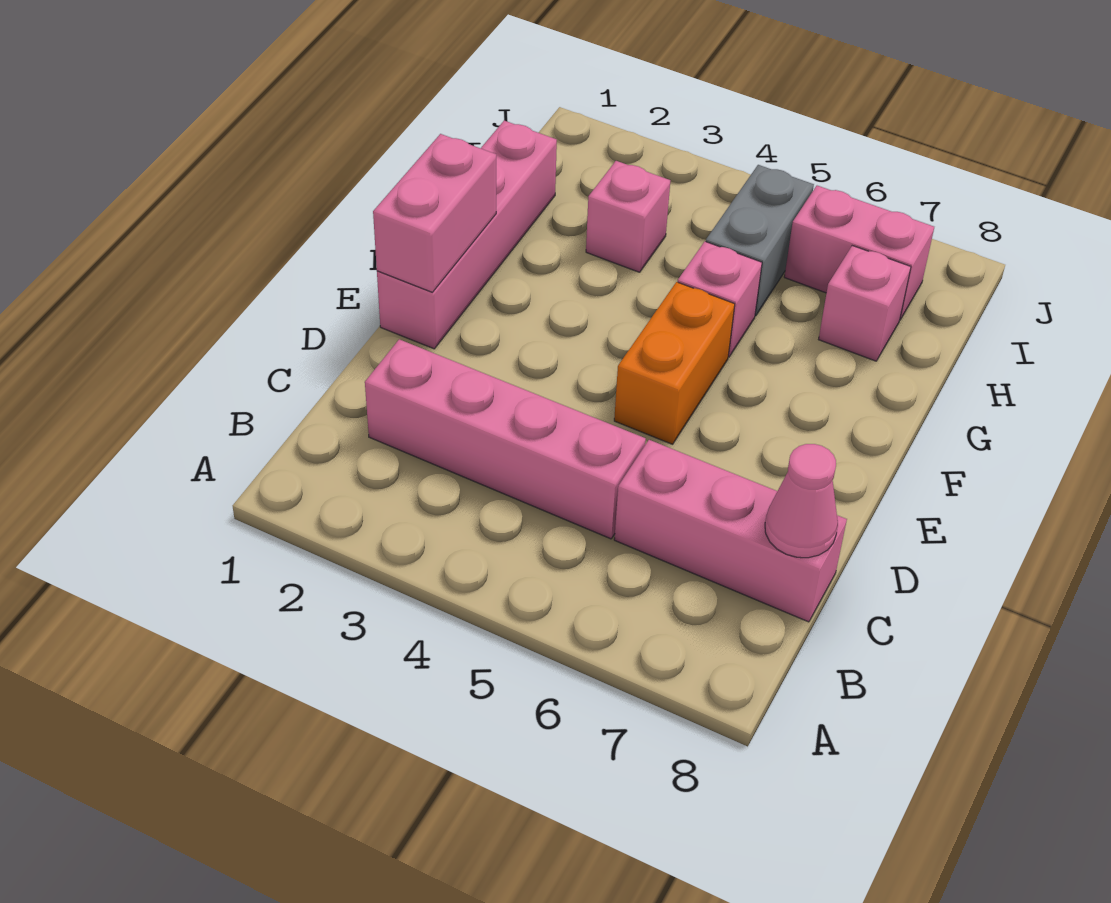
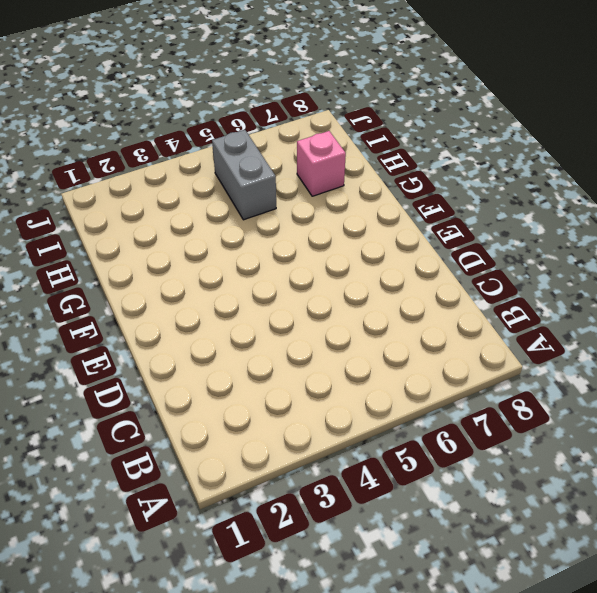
none -> pink 1x4 brick [365,339,646,539]
none -> pink 1x3 brick [614,440,847,622]

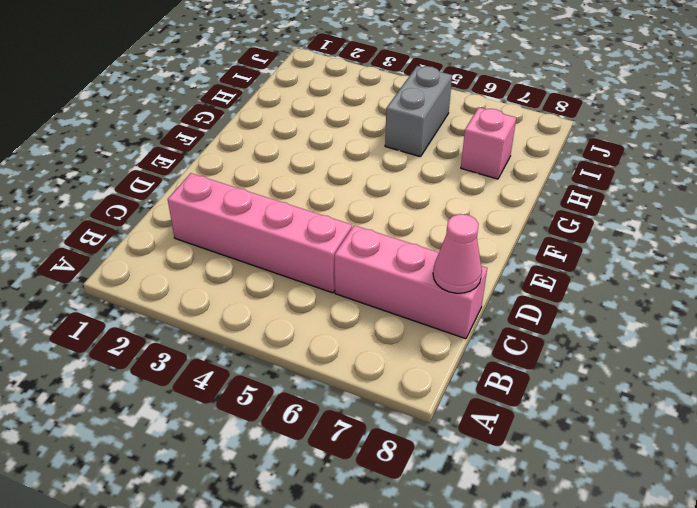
none -> pink 1x4 brick [377,121,557,349]
none -> orange 1x2 brick [614,282,735,444]

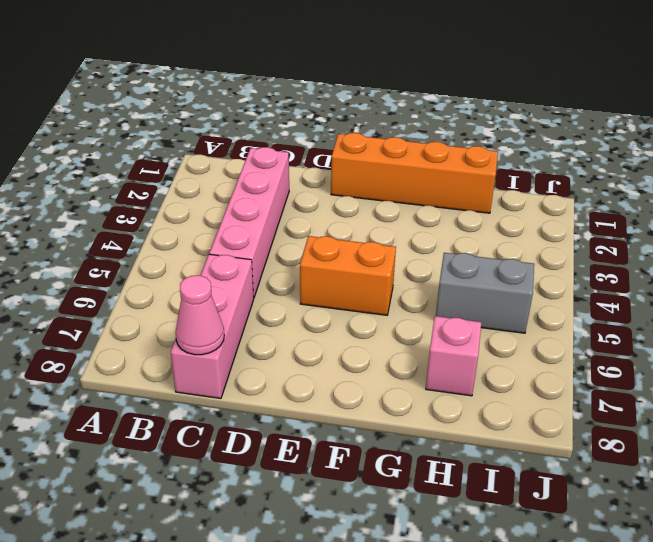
orange 1x4 brick [331,133,498,213] -> pink 1x4 brick [377,121,557,349]
none -> pink 1x1 brick [678,241,762,357]
none -> pink 1x1 brick [586,161,670,272]

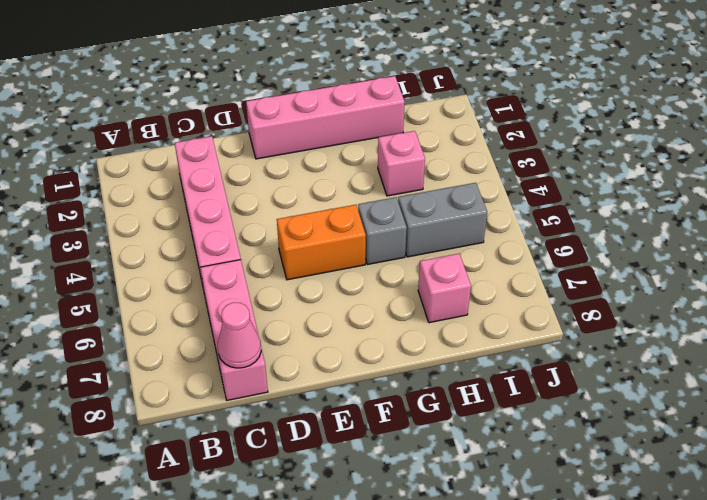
grey 1x1 brick [358,197,407,265] -> pink 1x1 brick [678,241,762,357]
none -> pink 1x2 brick [784,186,934,320]
none -> pink 1x2 brick [373,134,496,292]

